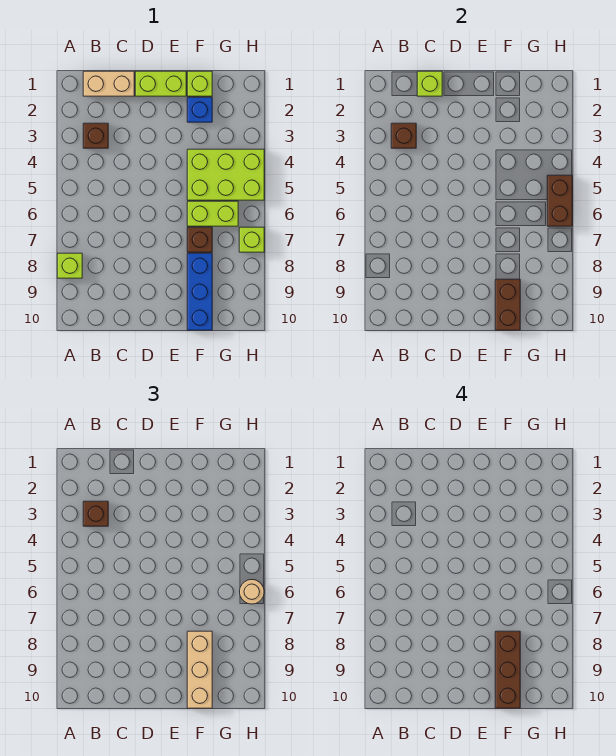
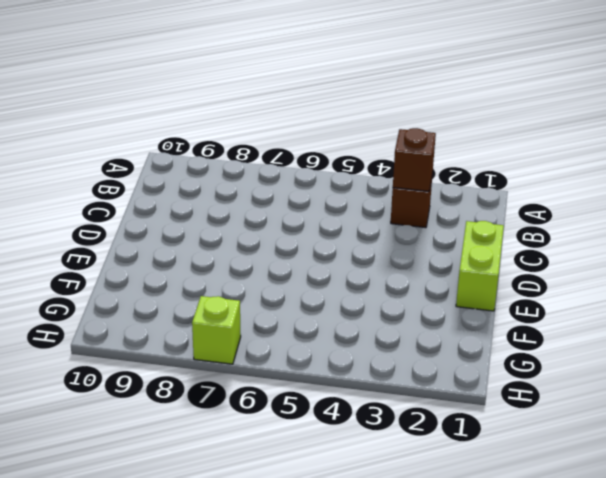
none -> lime 1x1 brick [57,253,82,278]
none -> tan 1x2 brick [83,71,134,96]
none -> lime 1x1 brick [187,71,212,96]

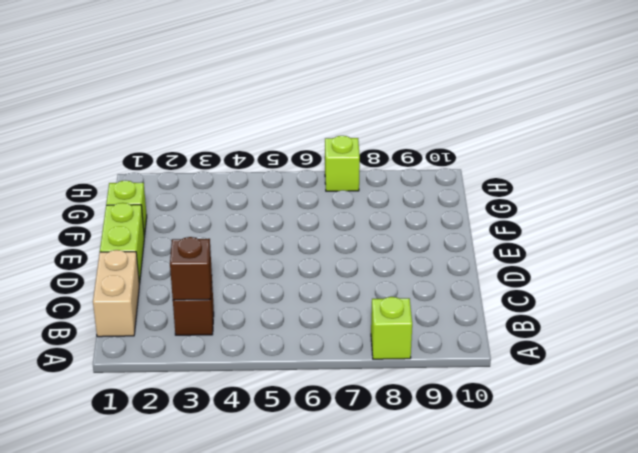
none -> blue 1x1 brick [187,97,212,122]
none -> lime 2x3 brick [187,149,264,200]
none -> lime 1x2 brick [187,201,238,226]

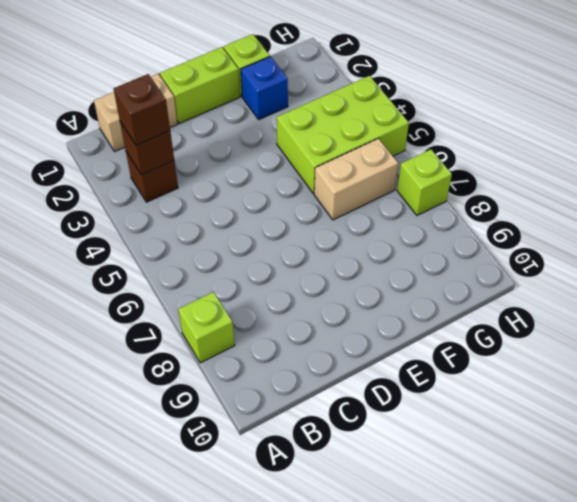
tan 1x2 brick [314,139,398,220] -> lime 1x2 brick [187,201,238,226]
none -> brown 1x1 brick [187,227,212,252]
none -> blue 1x3 brick [187,253,212,330]
none -> lime 1x1 brick [417,71,442,96]

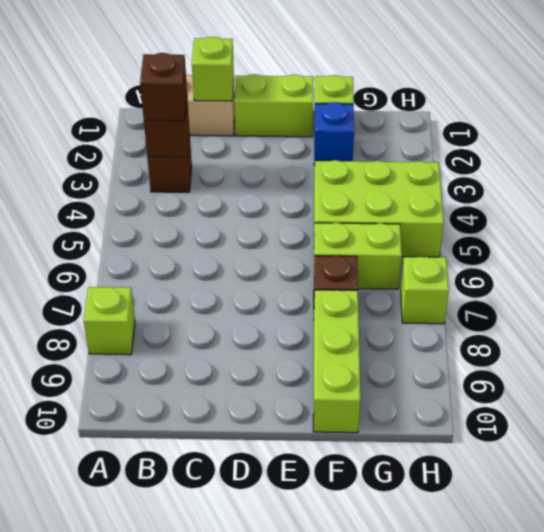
lime 1x3 brick [313,290,360,433] -> blue 1x3 brick [187,253,212,330]
none -> brown 1x2 brick [495,279,520,330]
none -> brown 1x2 brick [547,175,572,226]
none -> tan 1x3 brick [187,631,212,708]

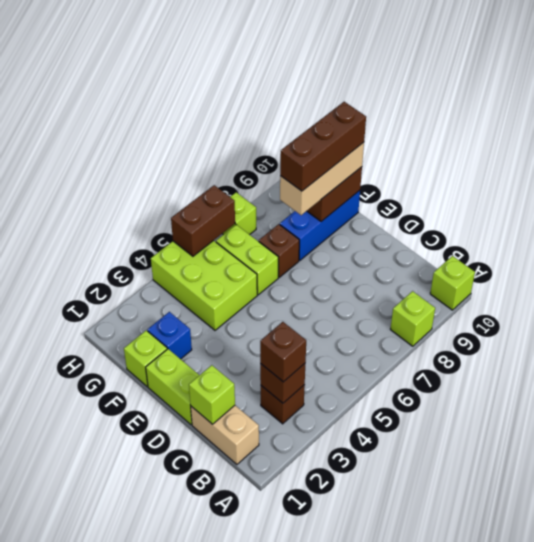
lime 1x1 brick [430,256,475,310] -> none
none -> tan 1x1 round brick [240,580,264,604]

